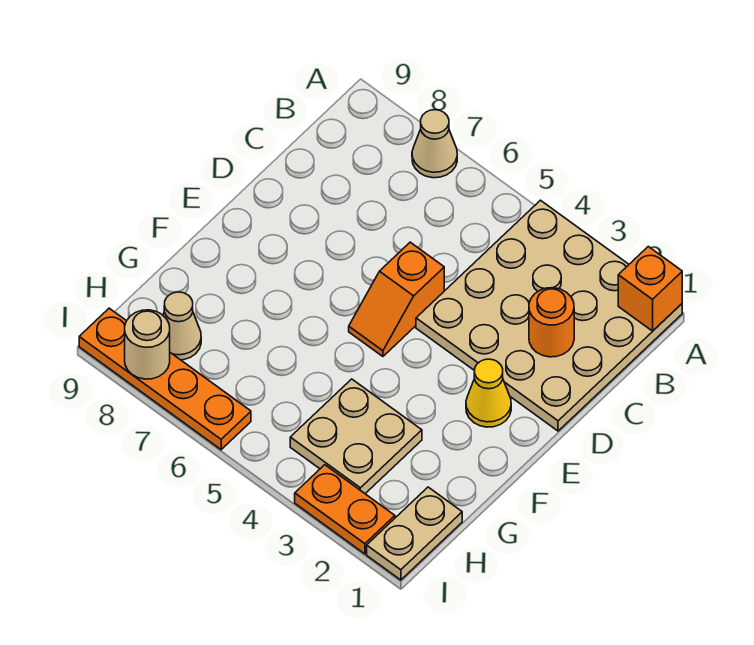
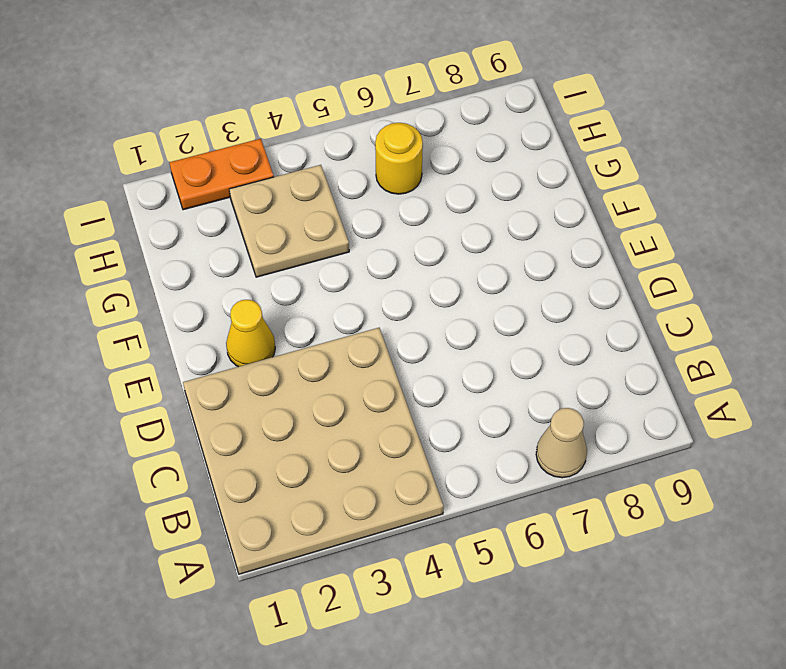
yellow 1x1 round brick [375,123,423,194] -> none
none -> orange 1x2 slope [349,242,444,356]
none -> tan 1x2 plate [367,487,462,580]
none -> tan 1x1 cone [163,292,201,360]

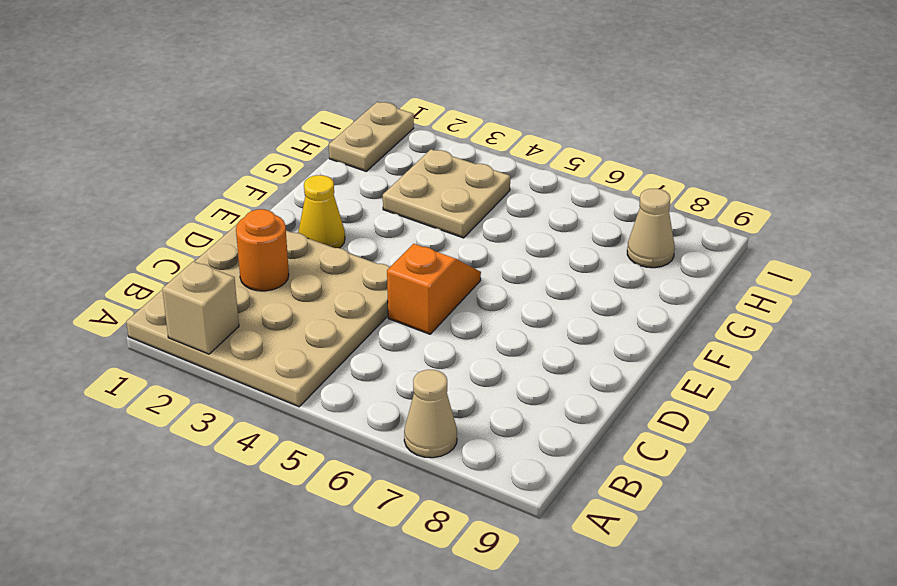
tan 1x1 brick [162,261,239,354] -> none
none -> orange 1x2 plate [295,465,395,554]
none -> orange 1x4 plate [79,308,251,450]
none -> orange 1x1 brick [618,247,682,331]

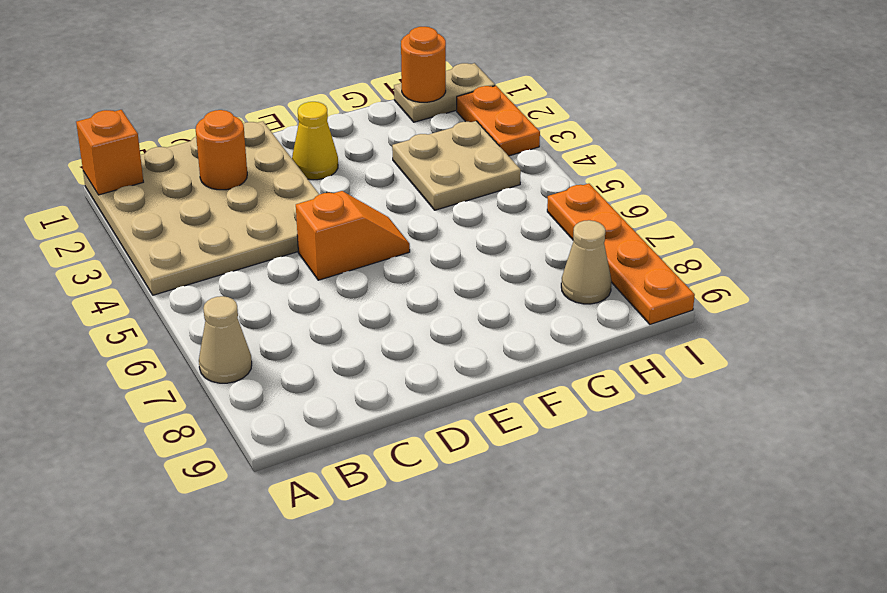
orange 1x1 round brick [401,27,446,102] -> none
none -> tan 1x1 round brick [125,310,170,379]

